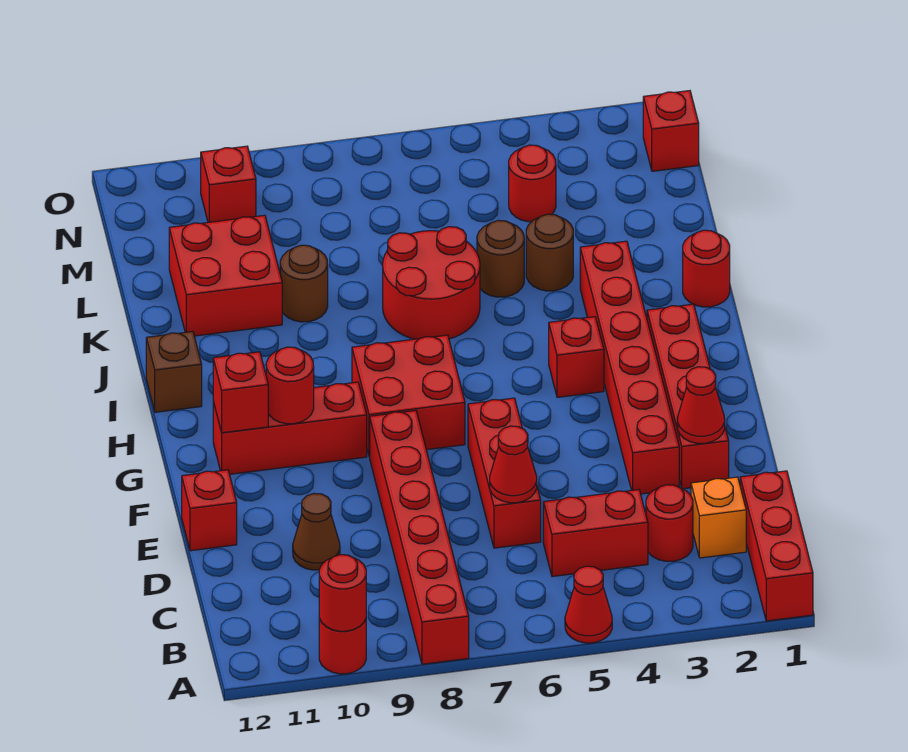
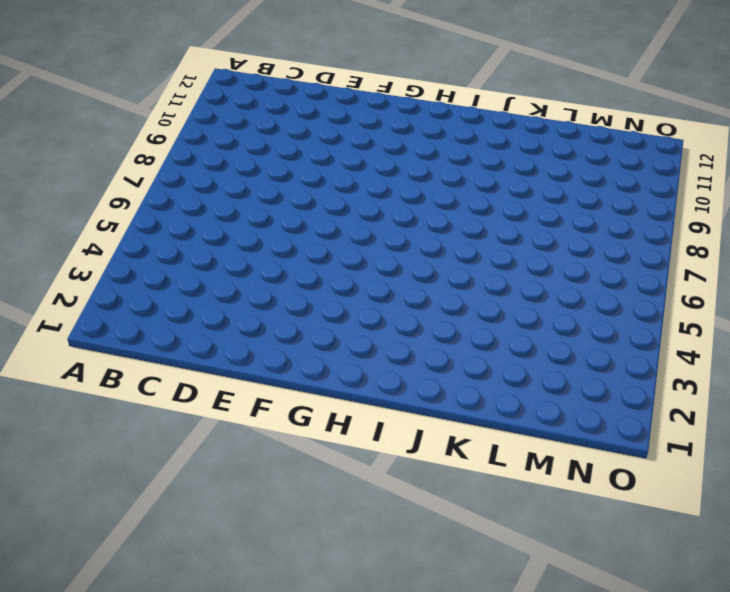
none -> red 1x3 brick [740,471,813,621]
none -> red 1x1 cone [565,566,612,643]
none -> red 1x6 brick [370,411,469,664]
none -> red 1x1 round brick [319,619,366,674]

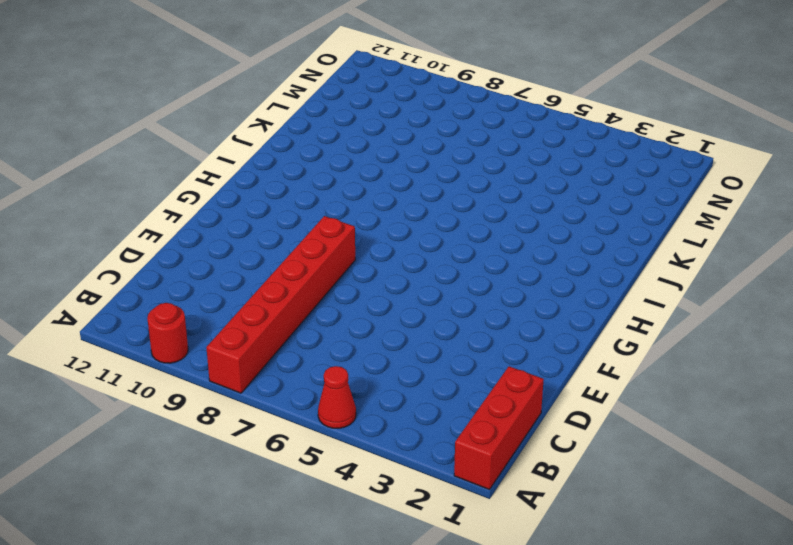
none -> orange 1x1 brick [691,477,746,558]
none -> red 1x1 round brick [646,485,693,561]
none -> red 1x2 brick [543,490,648,577]
none -> red 1x3 brick [468,398,541,548]

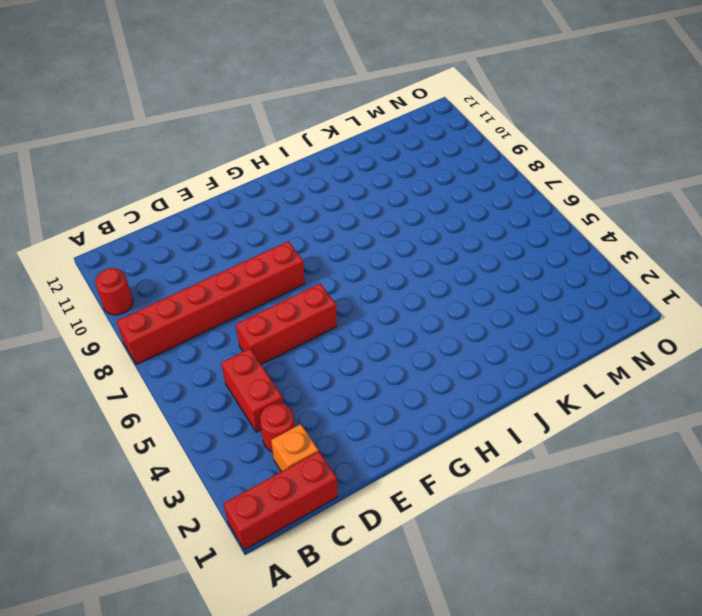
none -> red 1x1 cone [565,566,612,643]
none -> brown 1x1 cone [293,493,340,570]
none -> red 1x4 brick [647,304,729,489]
none -> red 1x6 brick [580,241,679,494]

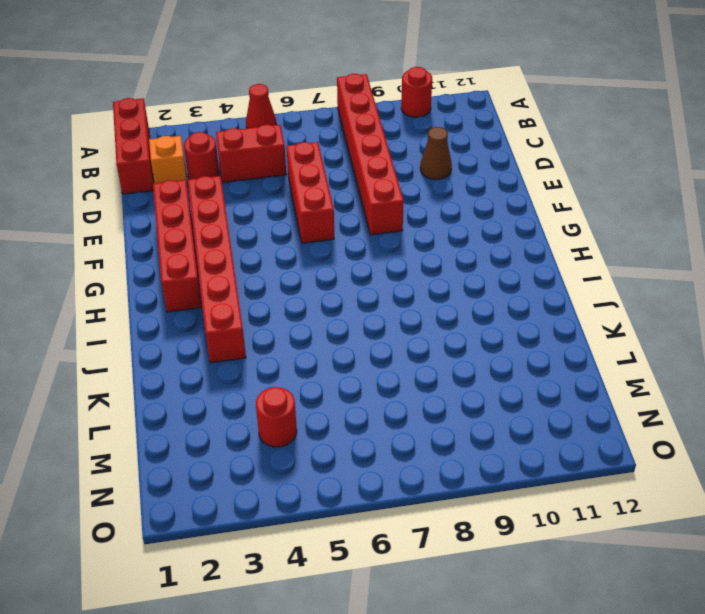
none -> red 1x1 brick [182,470,237,551]
none -> red 2x2 brick [352,335,465,457]
none -> red 1x3 brick [213,382,367,474]
none -> red 1x1 brick [549,317,604,397]

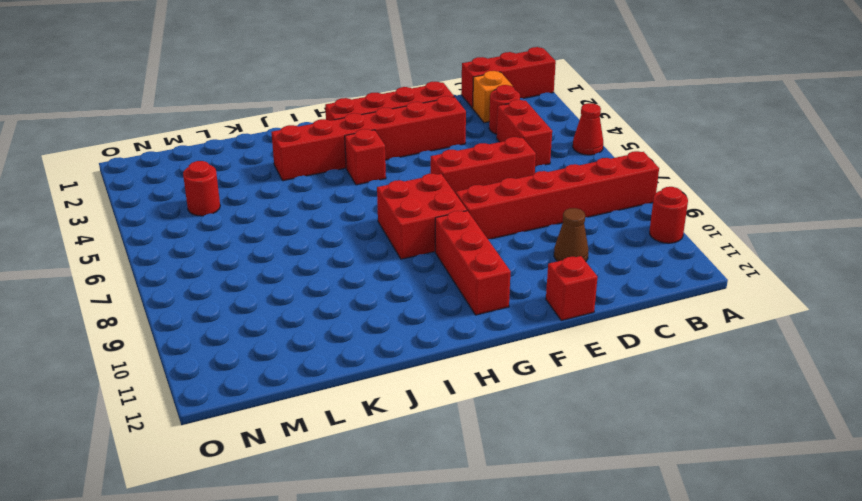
none -> brown 1x1 brick [146,332,202,412]
none -> red 1x1 round brick [683,230,730,307]
none -> red 2x2 round brick [383,227,480,339]
none -> brown 1x1 round brick [526,214,573,291]

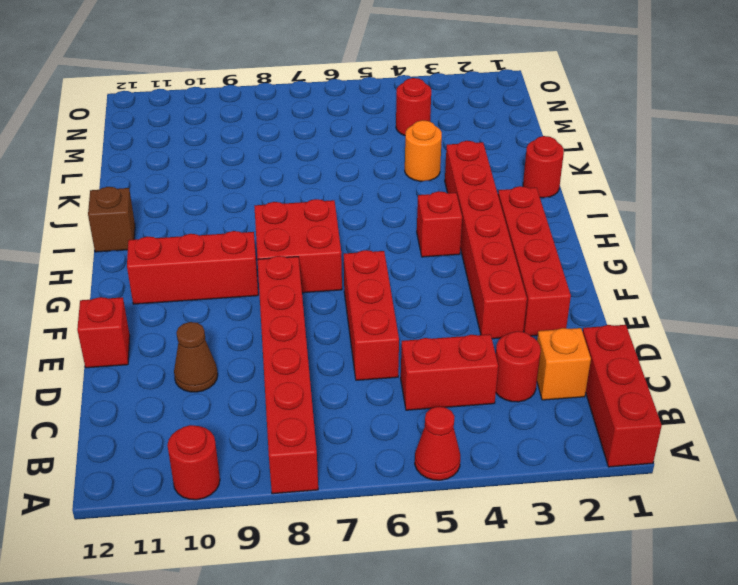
orange 1x1 round brick [405,120,442,181] -> brown 1x1 round brick [526,214,573,291]
none -> red 2x2 round brick [383,227,480,339]
none -> brown 1x1 round brick [477,220,524,297]
none -> brown 1x1 round brick [280,245,328,322]
none -> red 2x2 brick [169,215,282,336]

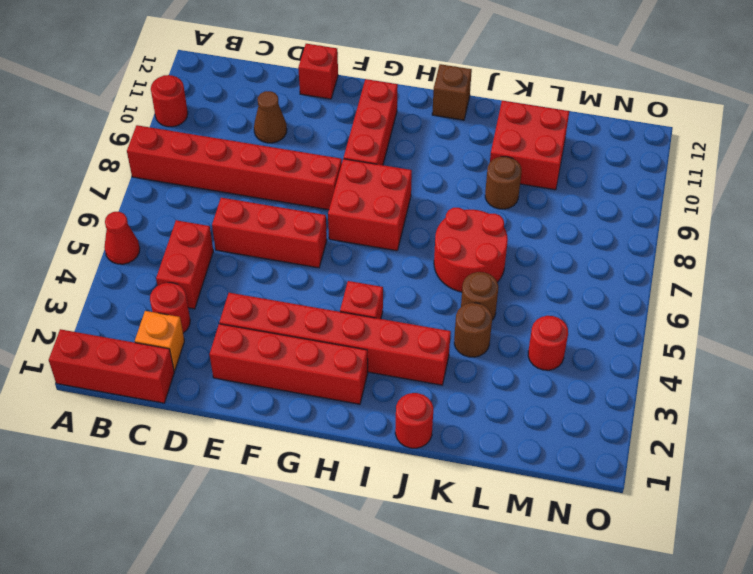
none -> red 1x1 brick [643,91,699,171]
none -> red 1x1 brick [201,146,256,222]
none -> red 1x1 round brick [319,555,366,631]
none -> red 1x1 cone [490,426,537,503]

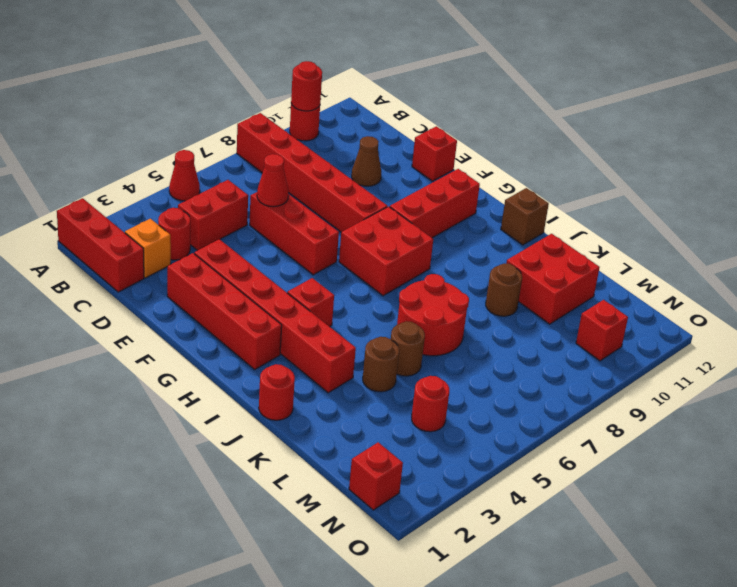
none -> red 1x1 cone [677,367,725,443]
none -> red 1x1 round brick [266,347,314,424]
none -> red 1x1 brick [213,352,268,433]

